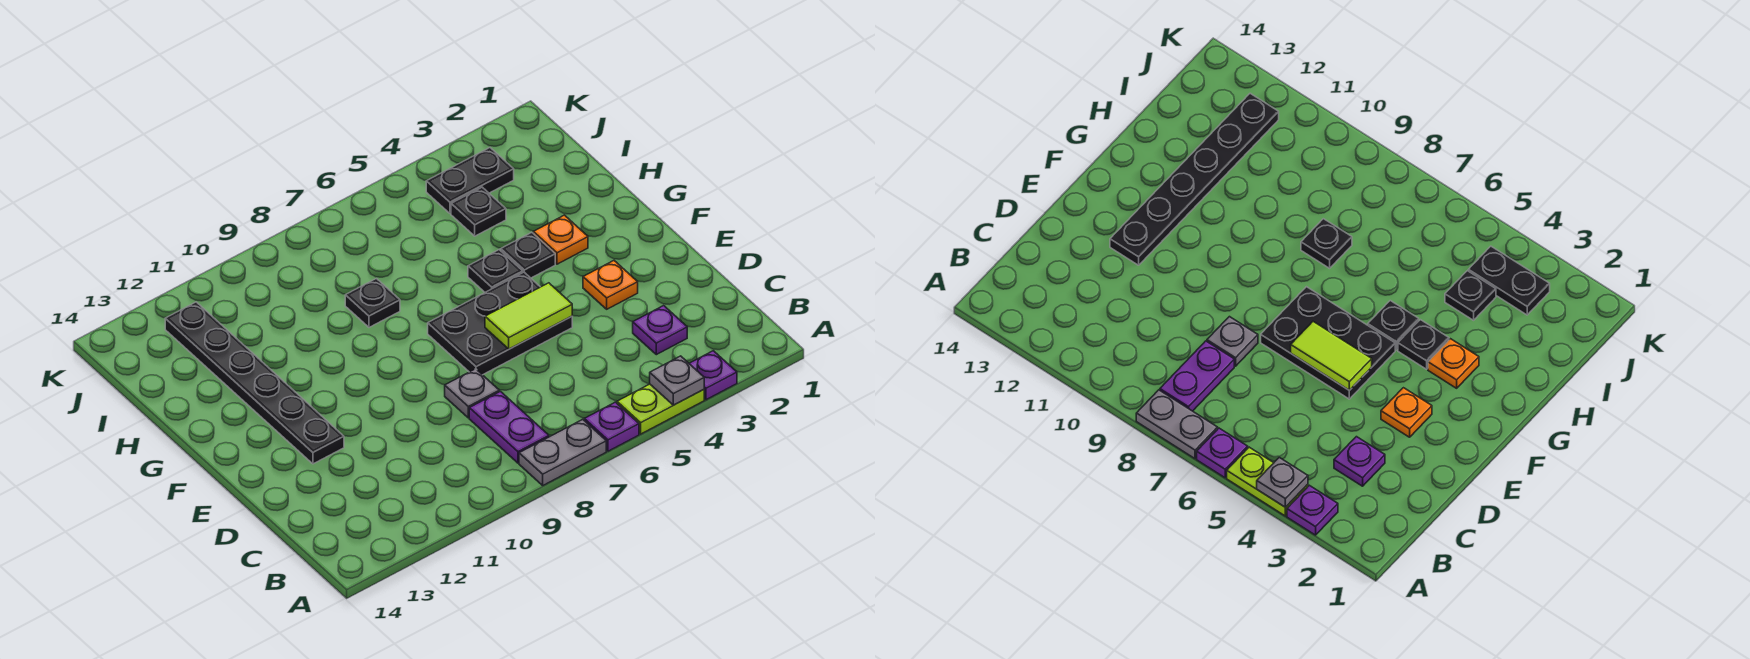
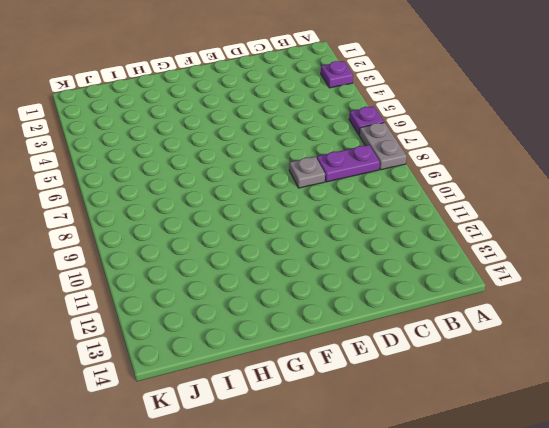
none -> lime 1x2 plate [617,384,704,434]
none -> purple 1x1 plate [633,306,687,355]
none -> orange 1x1 plate [583,261,638,309]

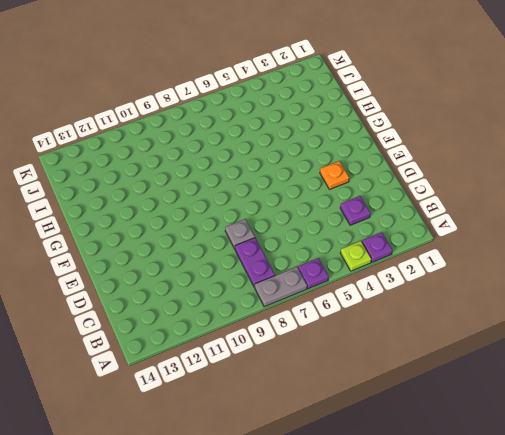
lime 1x1 plate [340,241,371,271] -> lime 1x2 plate [617,384,704,434]
none -> black 2x3 plate [428,272,572,375]
none -> black 1x6 plate [165,302,344,464]
none -> orange 1x1 plate [533,215,588,264]

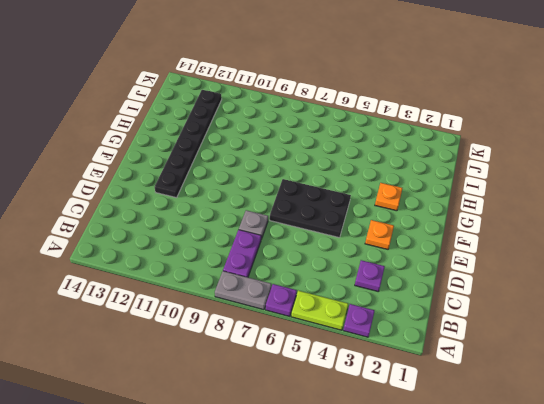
none -> black 1x1 plate [501,232,555,278]
none -> black 1x1 plate [468,250,523,292]
none -> black 1x1 plate [345,279,400,327]

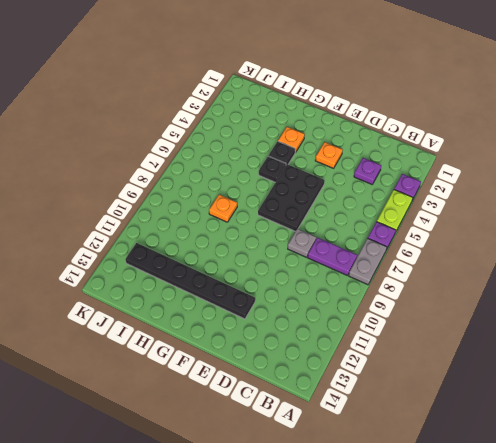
orange 1x1 plate [209,195,237,222] -> black 1x1 plate [345,279,400,327]
none -> black 1x1 plate [451,187,506,236]
none -> black 1x2 plate [426,148,514,214]
none -> grey 1x1 plate [650,356,704,405]

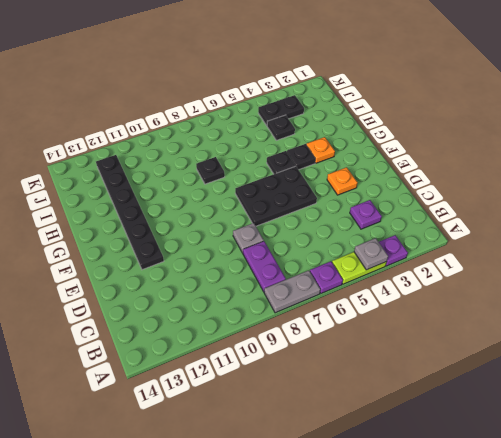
none -> lime 1x2 tile [485,283,572,349]

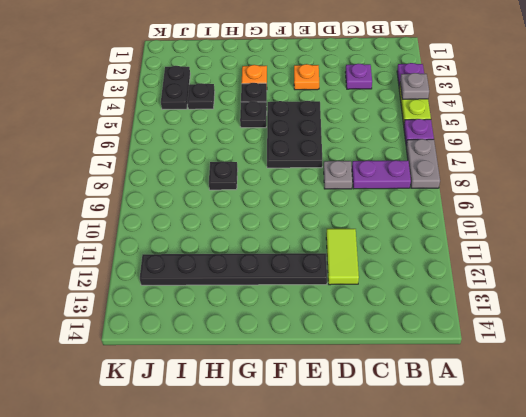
lime 1x2 tile [326,229,359,285] -> lime 1x2 tile moved to [485,283,572,349]

